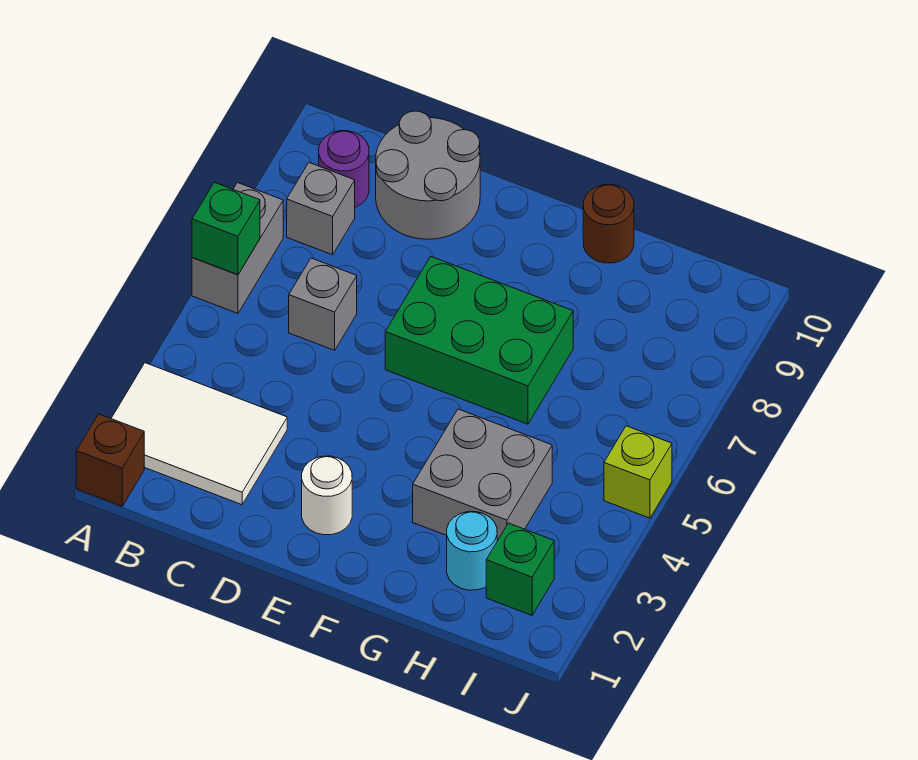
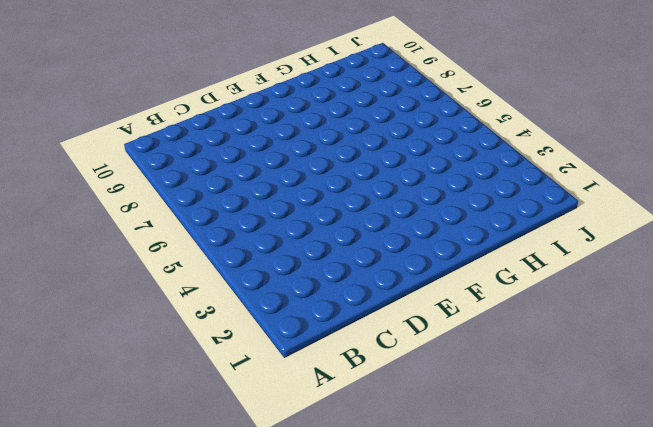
none -> brown 1x1 brick [76,414,144,506]
none -> white 2x3 tile [111,363,287,505]
none -> grey 1x2 brick [192,183,283,313]

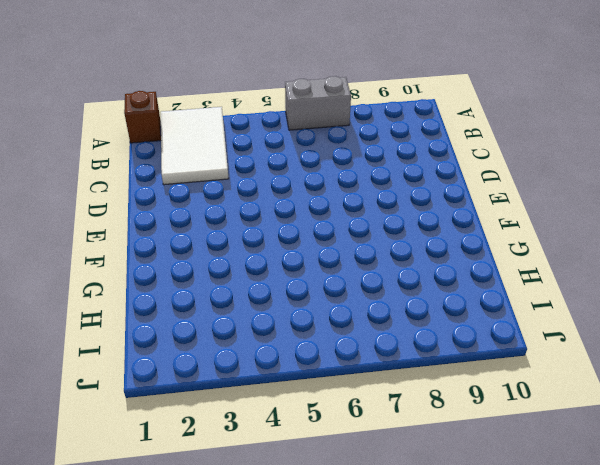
none -> grey 1x1 brick [287,163,355,255]
none -> purple 1x1 round brick [319,131,369,207]
none -> grey 1x1 brick [289,258,357,350]

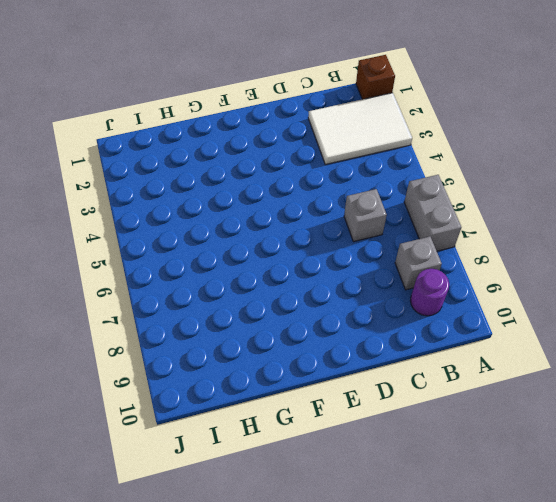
none -> grey 2x2 round brick [376,111,480,239]
none -> white 1x1 round brick [302,456,352,535]
none -> green 2x3 brick [385,257,573,424]

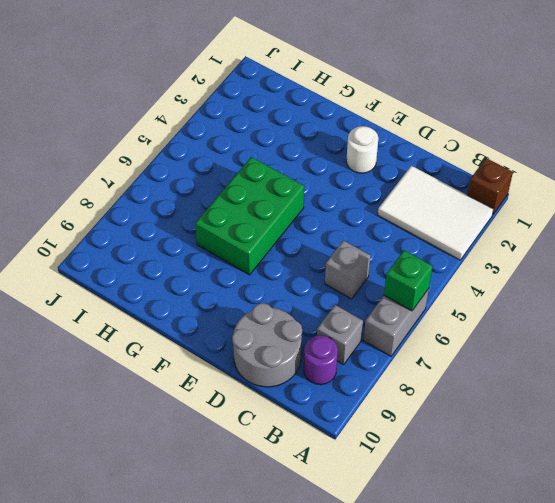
green 2x3 brick [195,157,304,275] -> green 2x3 brick turned to [385,257,573,424]
none -> grey 2x2 brick [413,409,552,541]
none -> brown 1x1 round brick [583,184,634,263]
none -> cyan 1x1 round brick [447,512,497,590]

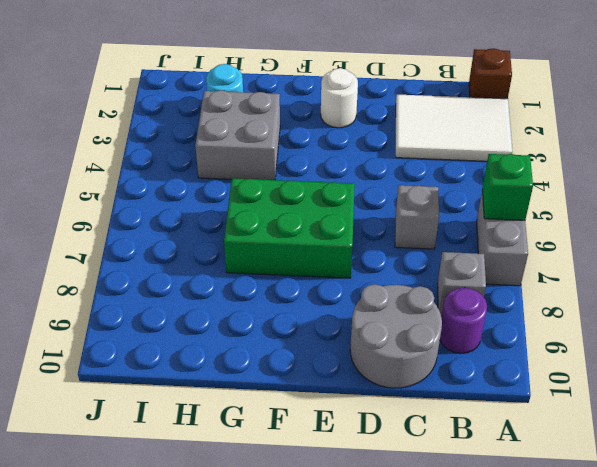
none -> brown 1x1 round brick [583,184,634,263]
none -> green 1x1 brick [486,523,554,615]
none -> lime 1x1 brick [604,426,672,518]

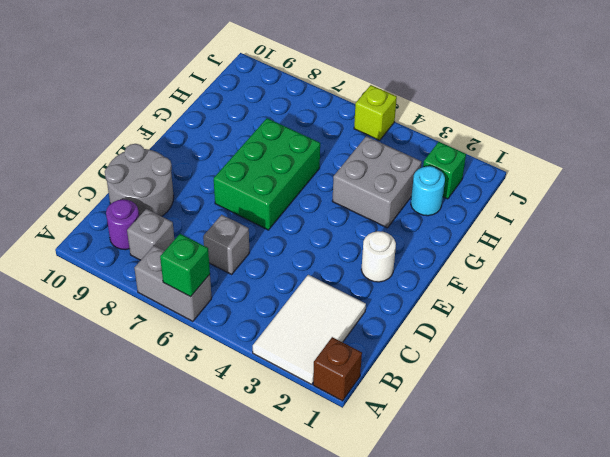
none -> brown 1x1 round brick [583,184,634,263]

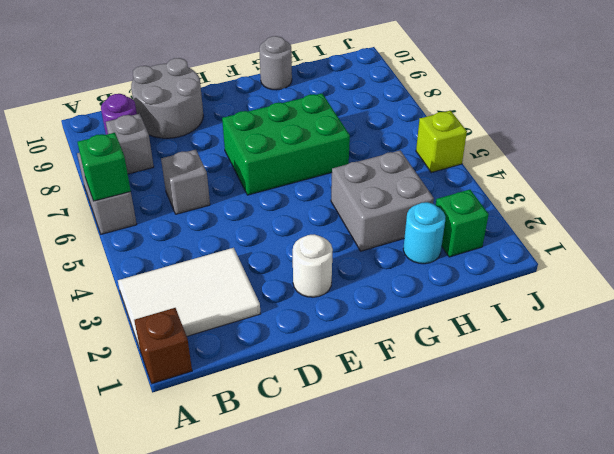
grey 1x1 round brick [259,36,292,90] -> brown 1x1 round brick [583,184,634,263]

